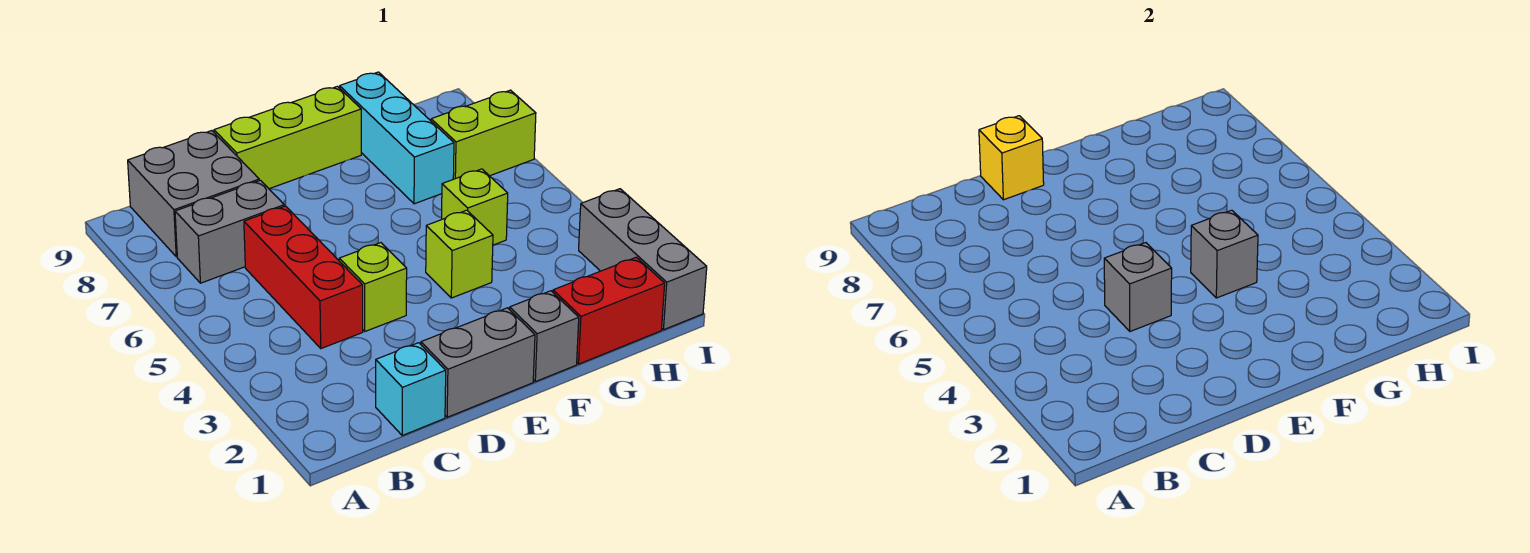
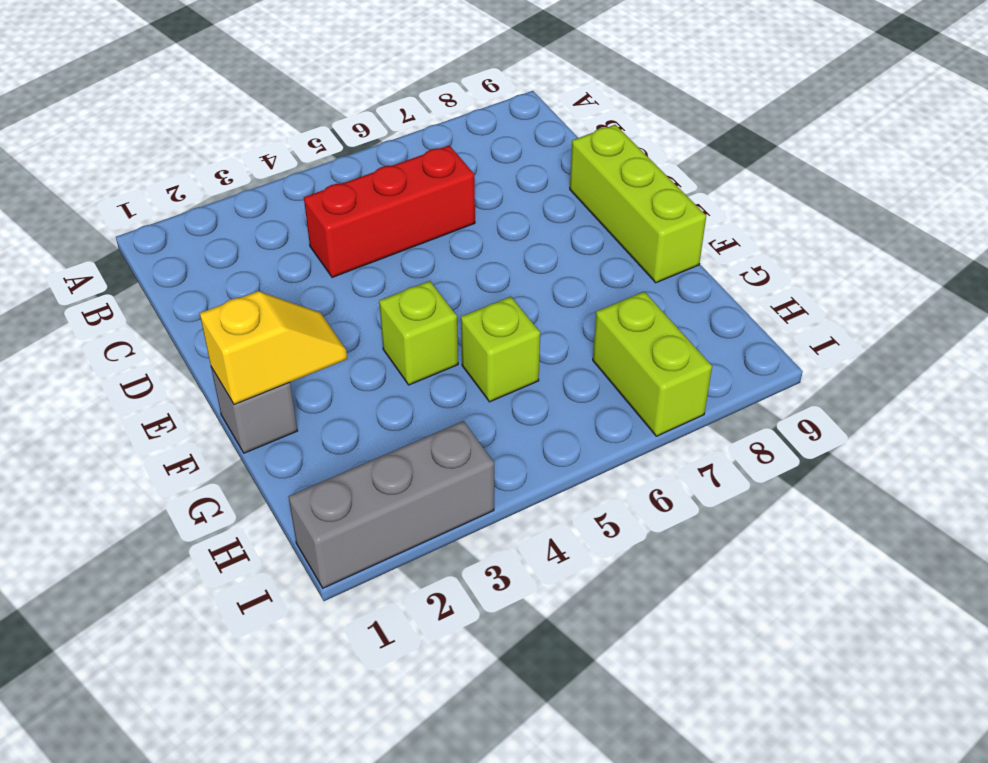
yellow 1x2 slope [200,291,347,404] -> none
none -> grey 1x2 brick [175,180,284,283]
none -> grey 2x2 brick [128,131,259,257]
none -> cyan 1x1 brick [376,343,446,435]

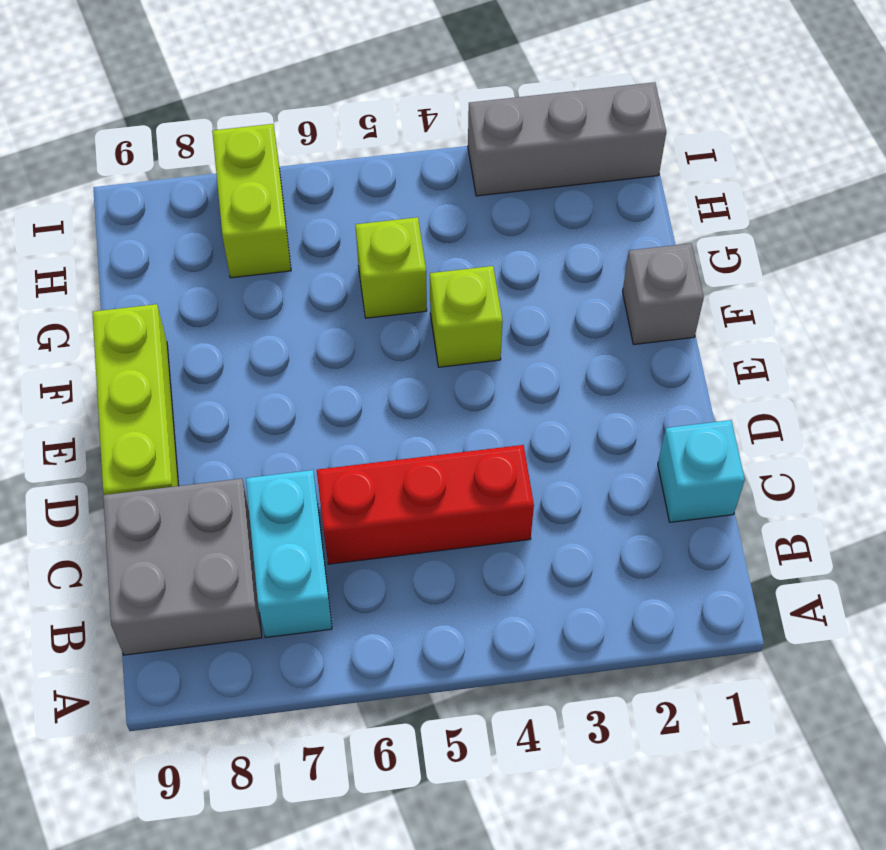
cyan 1x2 brick [246,470,332,638] -> grey 1x2 brick [175,180,284,283]
none -> grey 1x2 brick [421,308,535,417]
none -> lime 1x1 brick [339,243,407,331]
none -> red 1x2 brick [553,257,665,364]

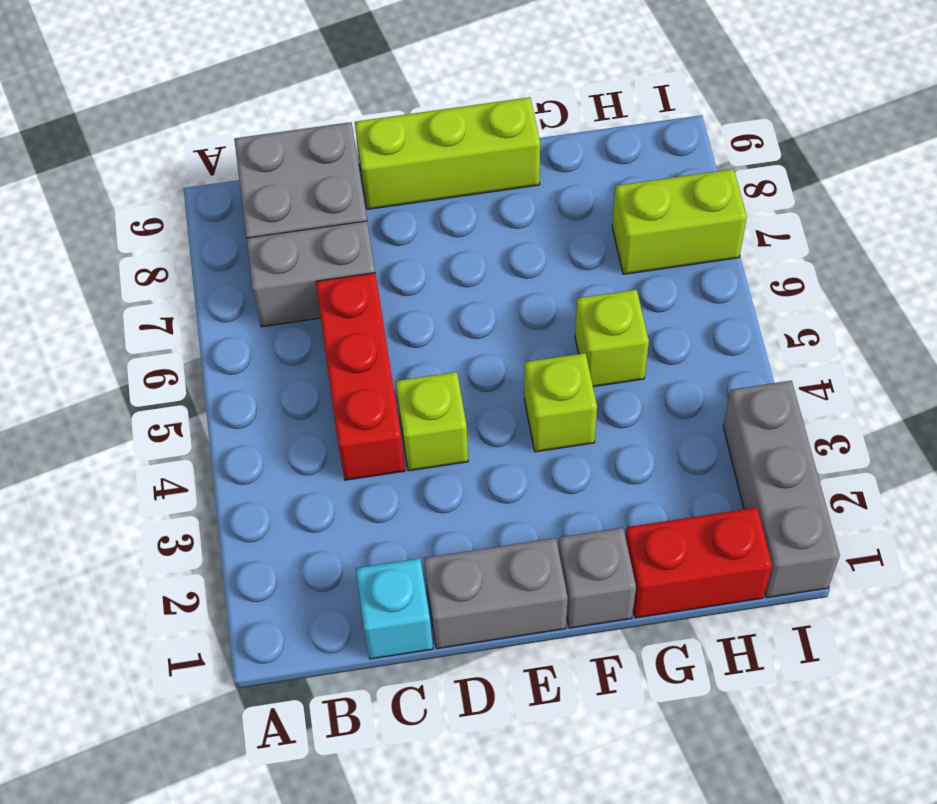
none -> cyan 1x3 brick [340,72,454,204]
none -> grey 1x1 brick [1104,243,1172,331]
none -> yellow 1x1 brick [979,116,1044,200]

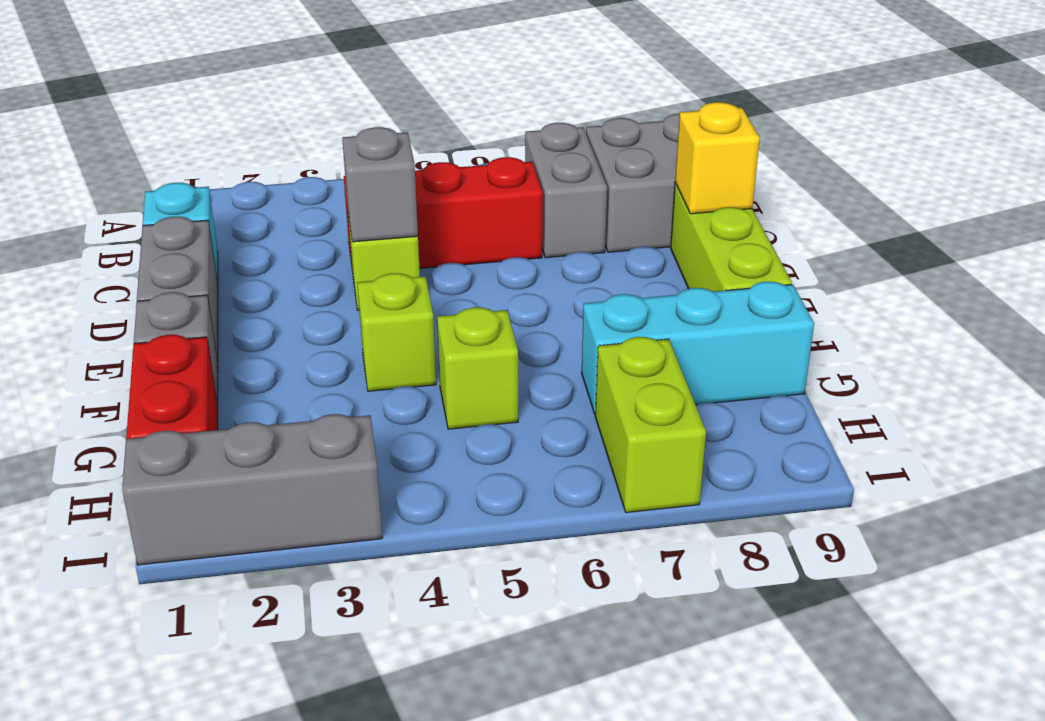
none -> grey 1x1 brick [1191,210,1258,298]

